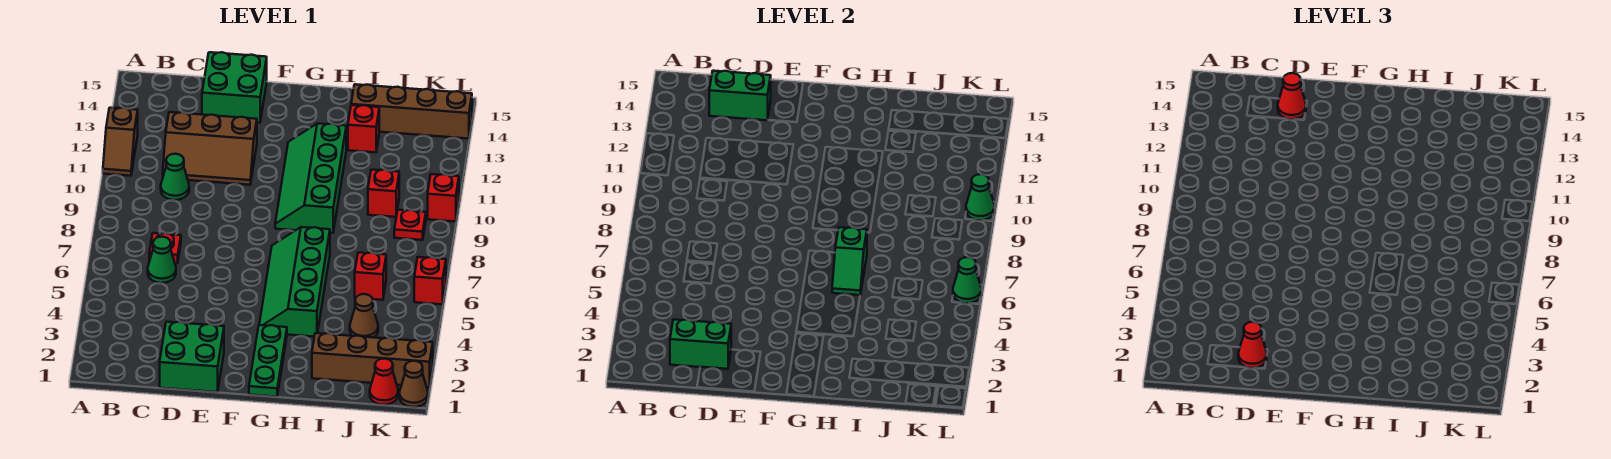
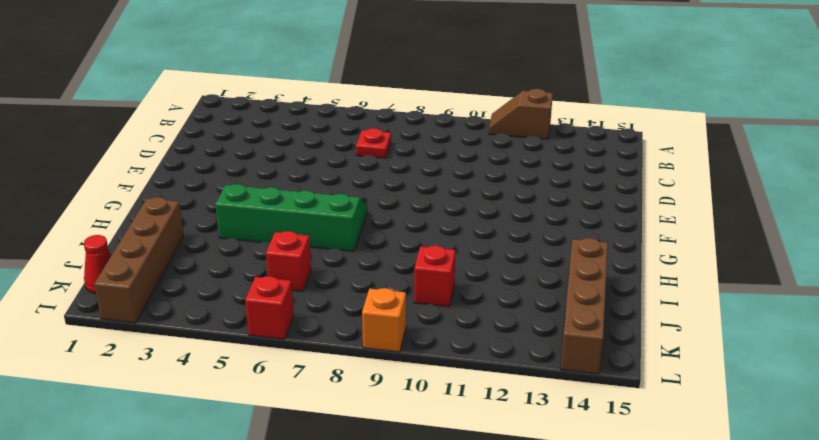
orange 1x1 brick [362,288,406,352] -> none
none -> green 1x1 cone [148,237,176,283]
none -> green 1x1 cone [161,154,189,200]
none -> brown 2x3 slope [163,112,257,185]

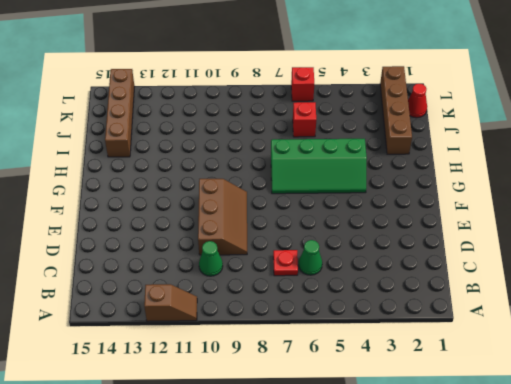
brown 2x3 slope [198,179,247,255] -> brown 2x3 slope moved to [163,112,257,185]
none -> green 2x2 brick [160,322,224,392]
none -> green 2x2 brick [202,52,267,123]
none -> green 1x3 plate [249,325,287,397]

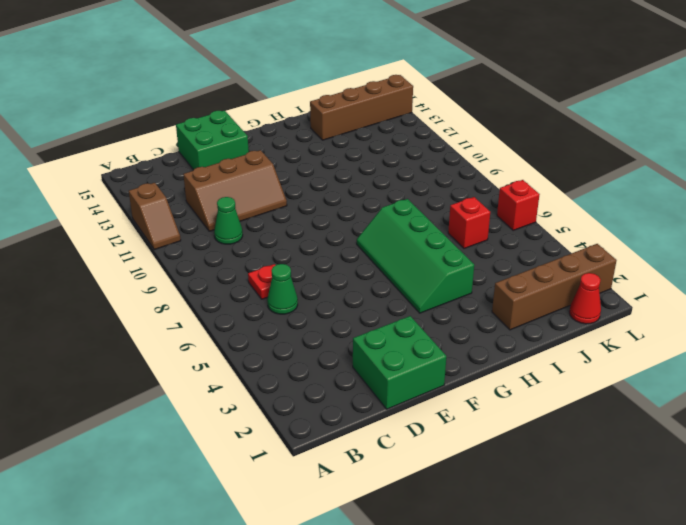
none -> green 1x3 plate [249,325,287,397]
none -> green 2x4 slope [275,123,346,233]
none -> red 1x1 brick [348,105,379,152]

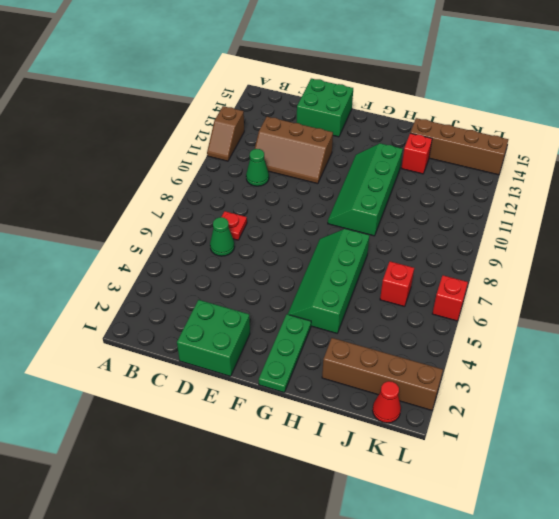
none -> brown 1x1 cone [350,294,378,338]
none -> red 1x1 brick [368,170,399,217]
none -> red 1x1 plate [394,210,426,240]

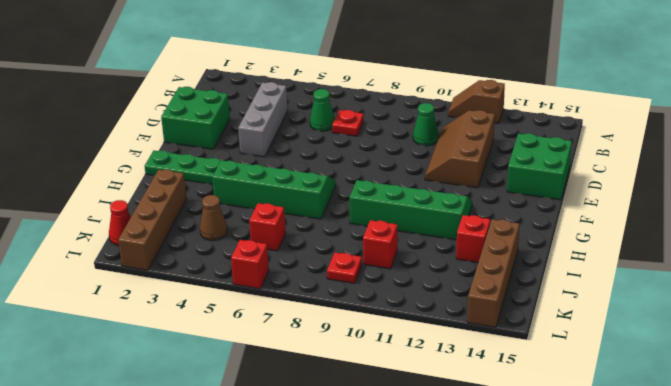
grey 1x3 brick [238,82,288,157] -> none
none -> brown 1x1 cone [400,361,428,407]
none -> red 1x1 brick [428,174,459,222]
none -> green 1x2 brick [670,319,731,369]

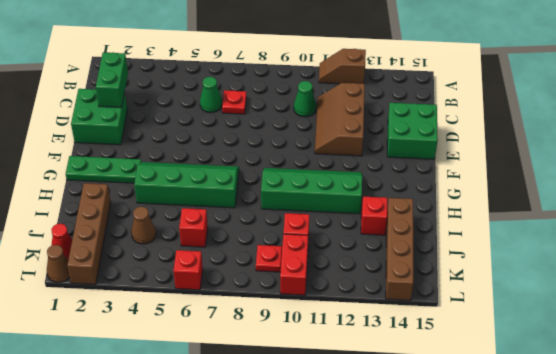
red 1x2 brick [280,234,308,295] -> red 1x1 brick [428,174,459,222]
none -> green 1x2 brick [709,71,771,120]
none -> green 1x2 slope [832,227,867,295]
none -> green 1x1 cone [953,257,981,303]

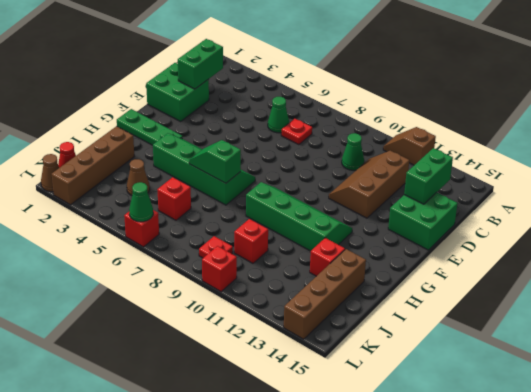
none -> green 1x1 cone [966,174,994,220]
none -> red 1x1 cone [1238,322,1267,368]
none -> red 1x1 cone [1278,73,1306,119]

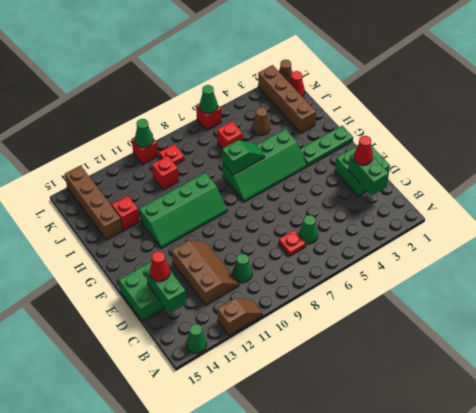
green 1x1 cone [186,324,207,353] -> none

